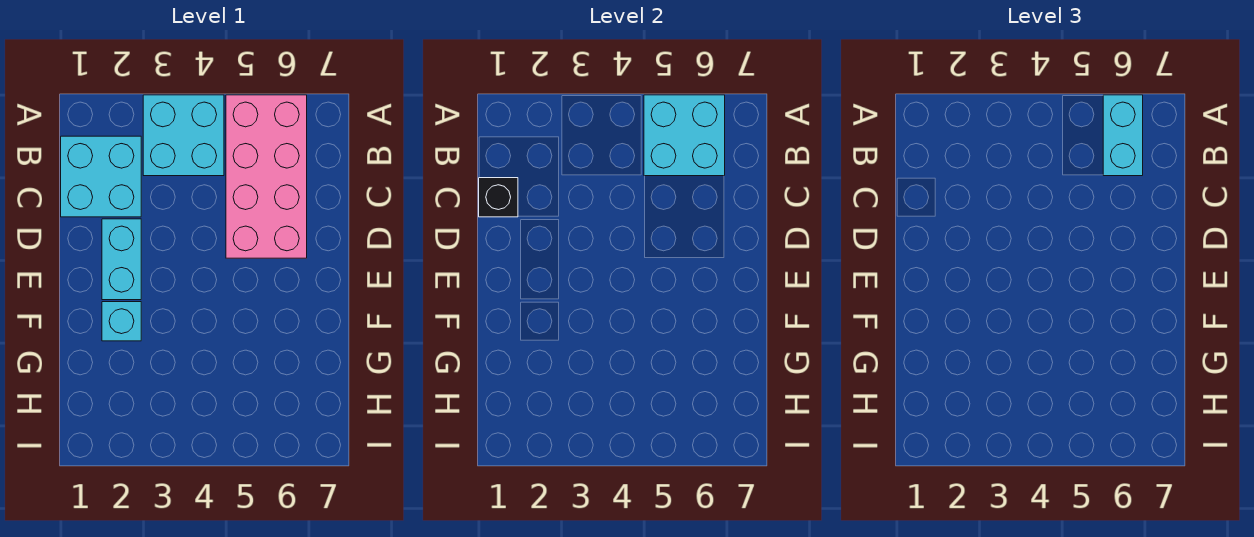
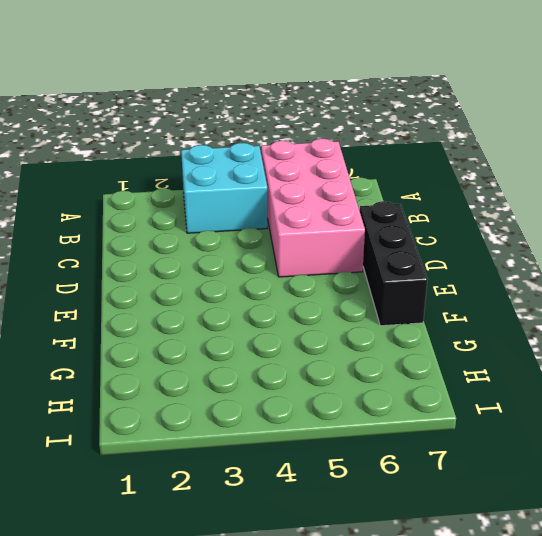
black 1x3 brick [360,201,427,326] -> none
none -> cyan 2x2 brick [61,136,141,217]
none -> cyan 1x2 brick [102,219,141,300]

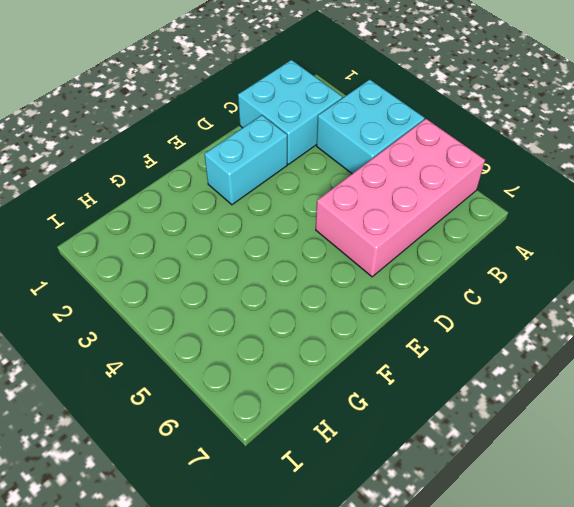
none -> cyan 1x1 brick [102,302,141,341]
none -> cyan 2x2 brick [644,95,725,176]

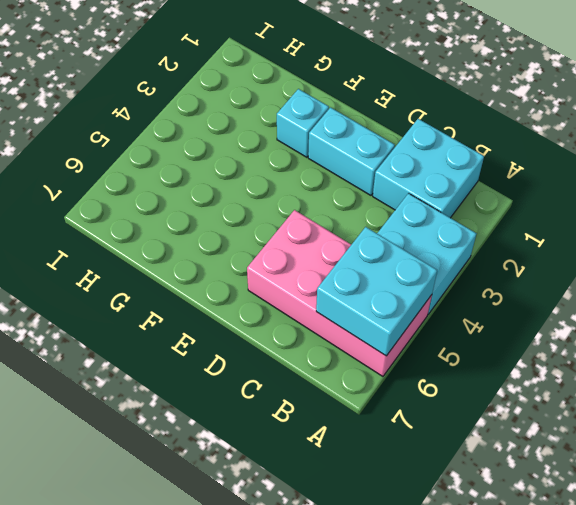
none -> black 1x1 brick [479,178,518,217]
none -> cyan 1x2 brick [1103,95,1143,176]

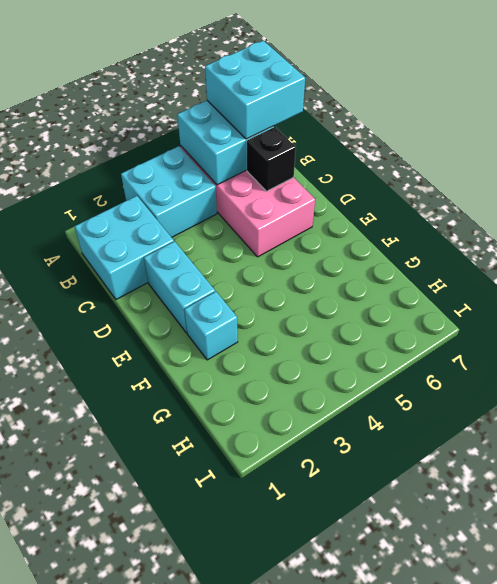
cyan 2x2 brick [205,41,305,139] -> cyan 1x2 brick [1103,95,1143,176]
black 1x1 brick [247,127,296,191] -> black 1x1 brick moved to [479,178,518,217]

